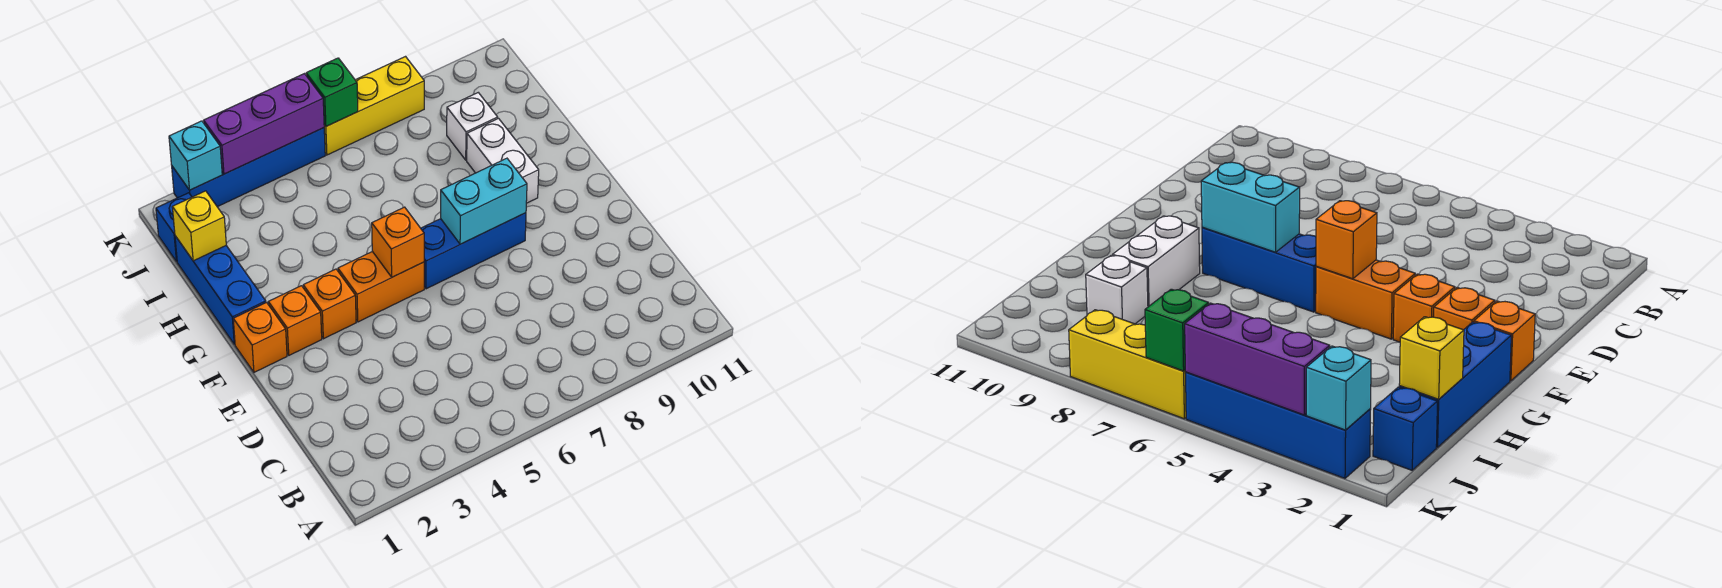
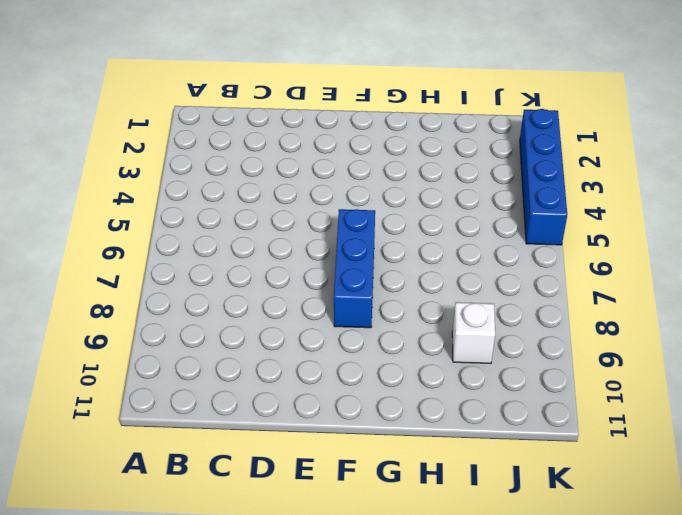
none -> orange 1x1 brick [233,302,287,372]
none -> orange 1x1 brick [268,286,322,355]
none -> orange 1x1 brick [303,269,356,339]

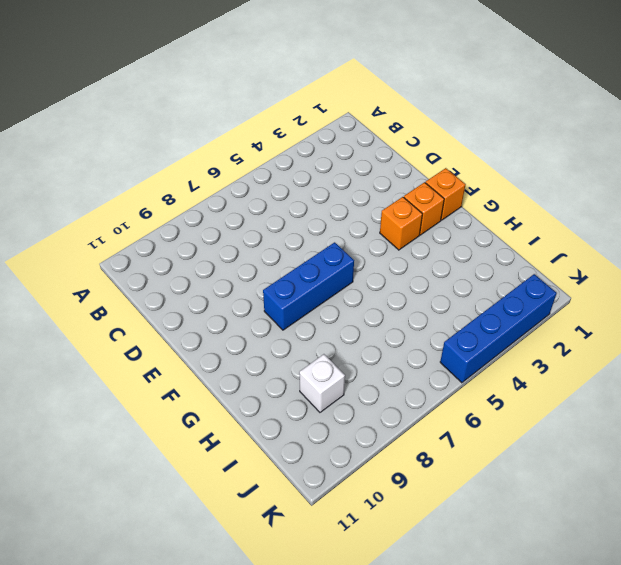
none -> orange 1x2 brick [338,252,424,322]
none -> blue 1x3 brick [175,236,266,344]
none -> white 1x2 brick [467,118,539,203]

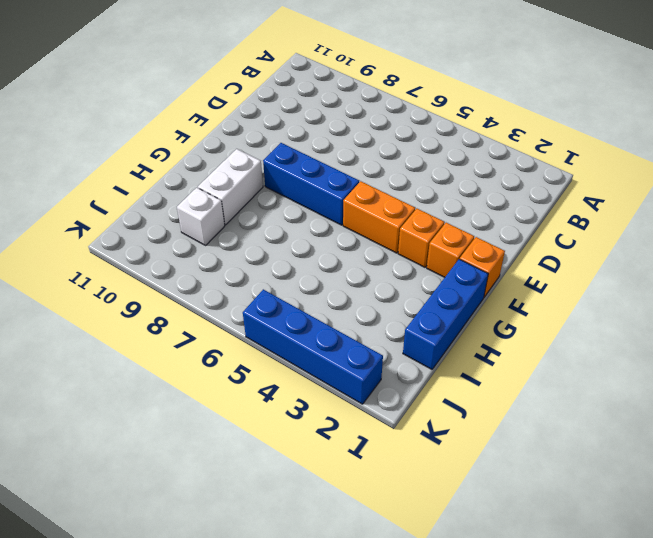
none -> blue 1x1 brick [156,193,192,262]
none -> yellow 1x3 brick [324,57,424,155]
none -> orange 1x1 brick [372,207,424,277]

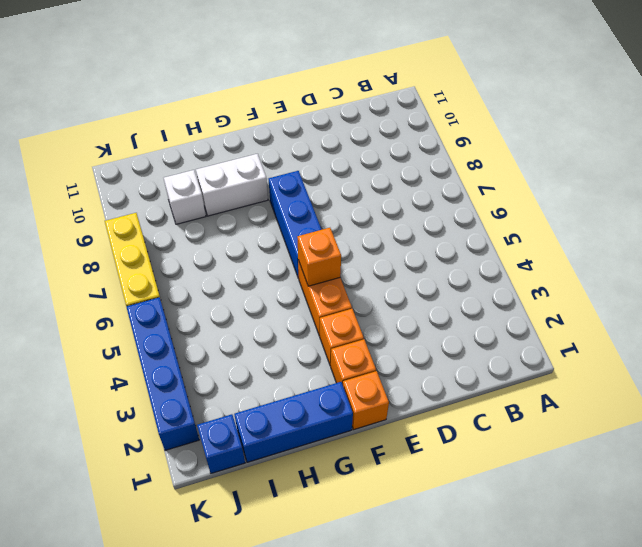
none -> cyan 1x2 brick [441,158,527,244]
none -> yellow 1x1 brick [172,191,226,261]
none -> cyan 1x1 brick [169,121,222,190]

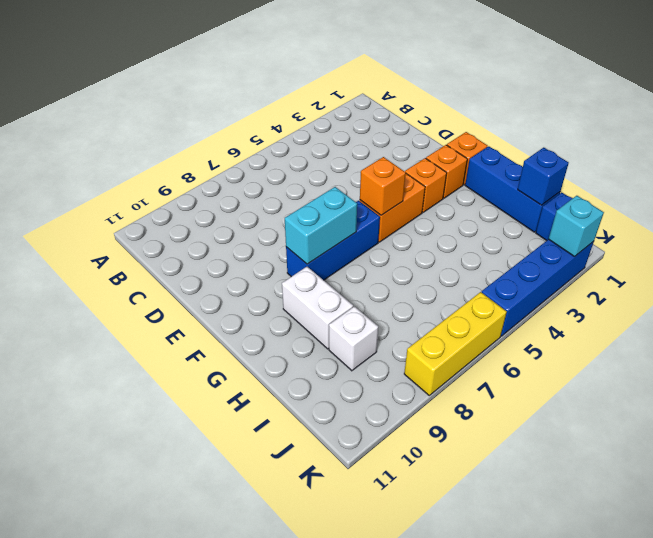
blue 1x1 brick [518,148,569,205] -> yellow 1x1 brick [172,191,226,261]
none -> purple 1x3 brick [204,74,324,174]
none -> green 1x1 brick [306,58,358,126]

